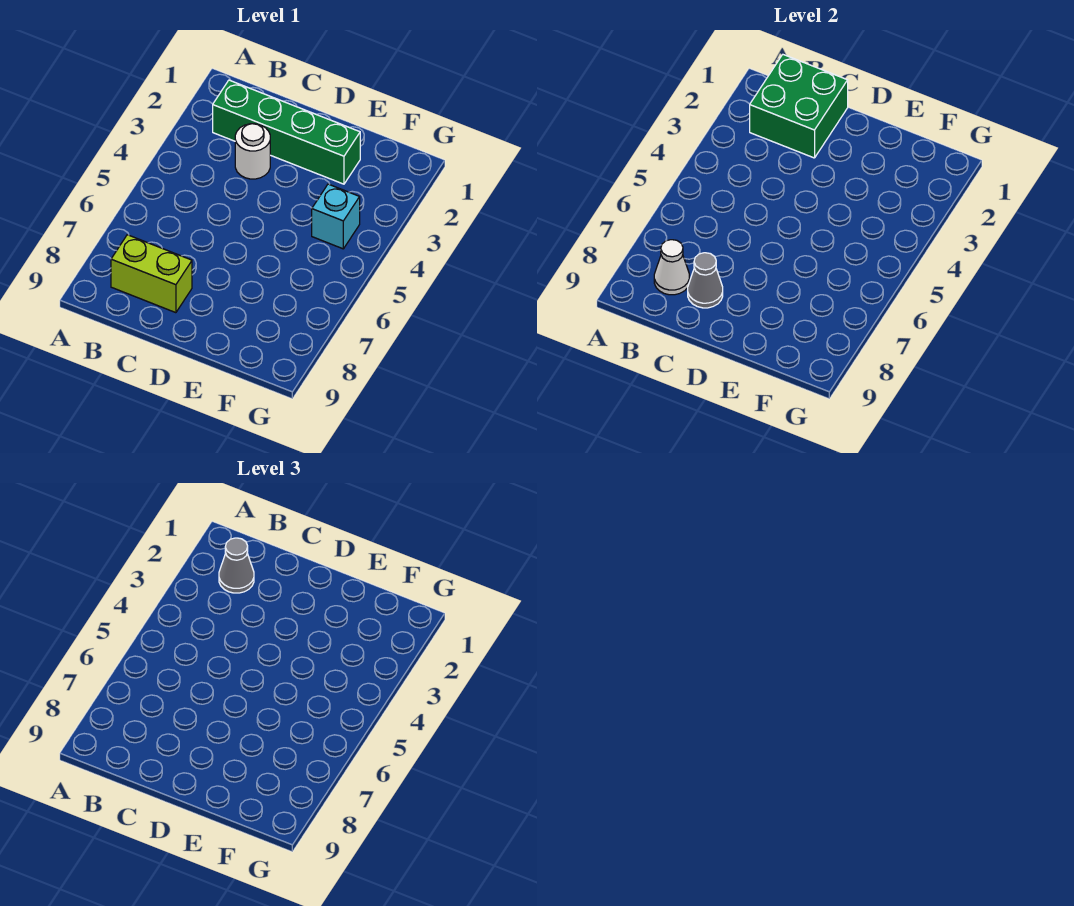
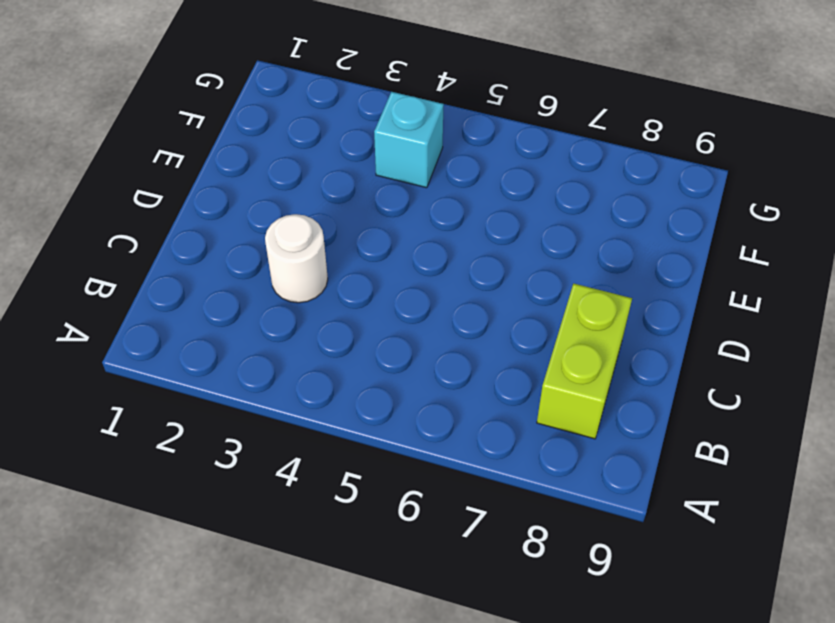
none -> green 1x4 brick [213,80,360,184]
none -> green 2x2 brick [750,55,848,158]

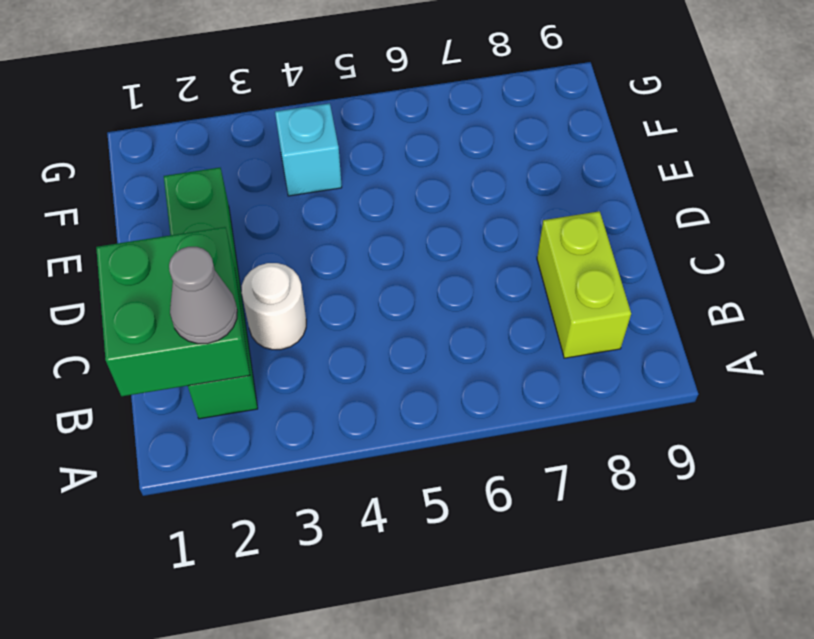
none -> white 1x1 cone [654,240,689,295]
none -> grey 1x1 cone [688,253,723,308]

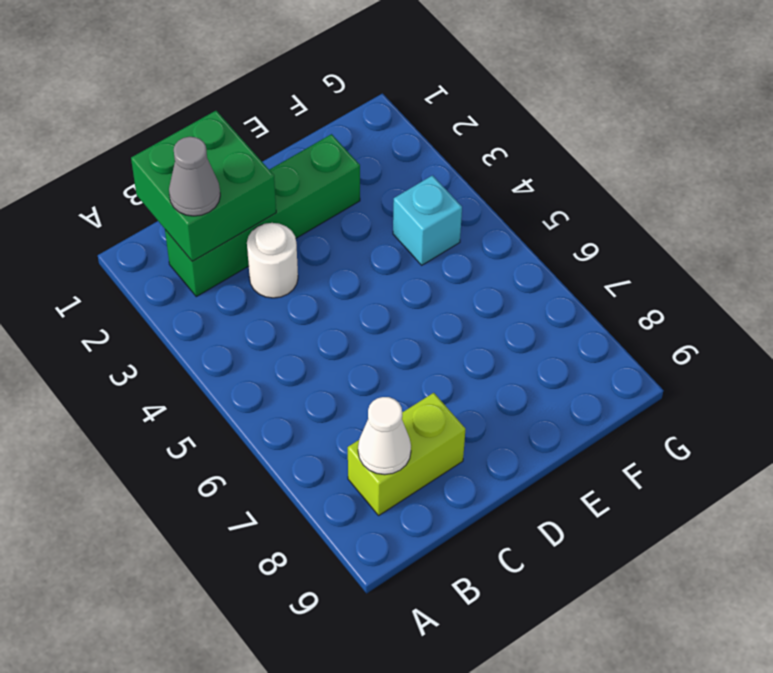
none -> grey 1x1 cone [688,253,723,308]

